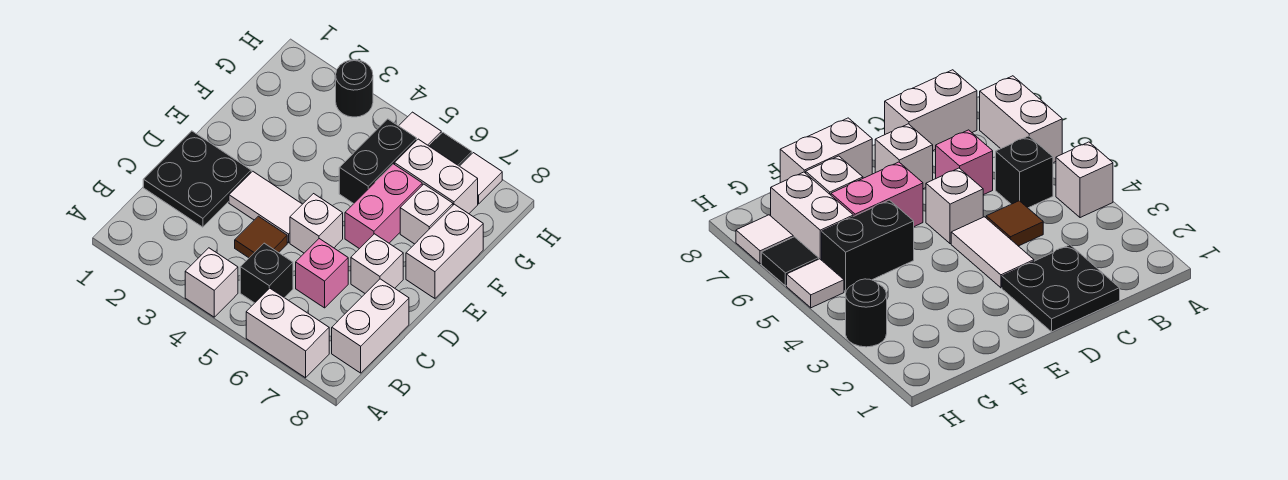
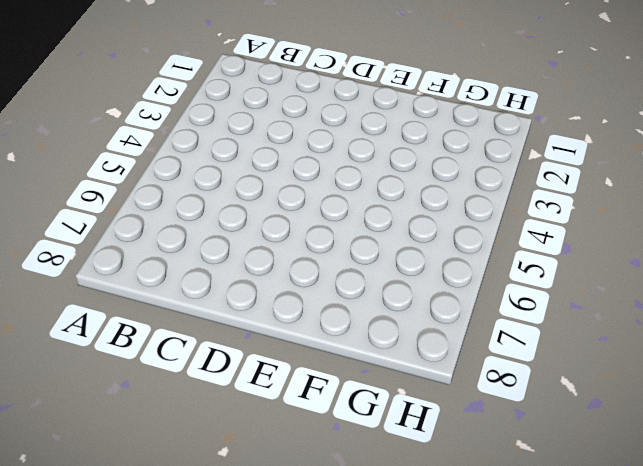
none -> white 1x1 brick [185,248,238,317]
none -> white 1x2 brick [246,288,329,378]
none -> black 1x1 brick [240,243,293,303]

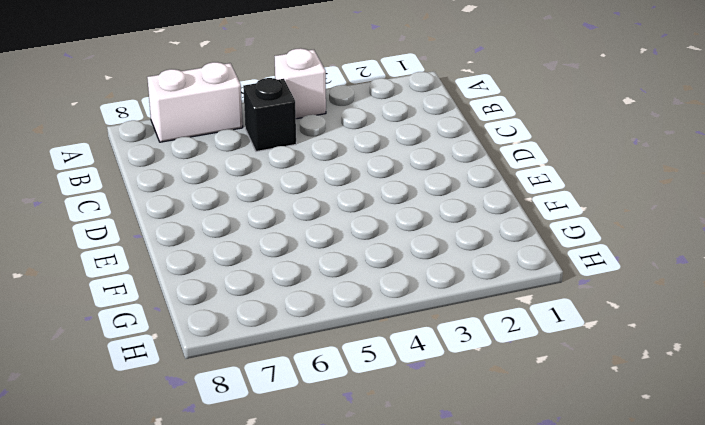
none -> white 1x2 brick [332,279,409,373]
none -> black 2x2 plate [143,131,251,227]
none -> brown 1x1 tile [235,216,287,258]

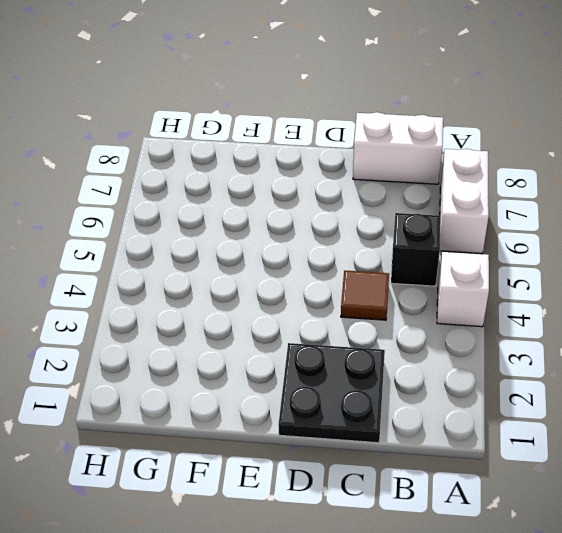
none -> pink 1x1 brick [296,239,348,308]
none -> white 1x2 tile [229,171,302,243]
none -> white 1x1 brick [290,194,343,253]

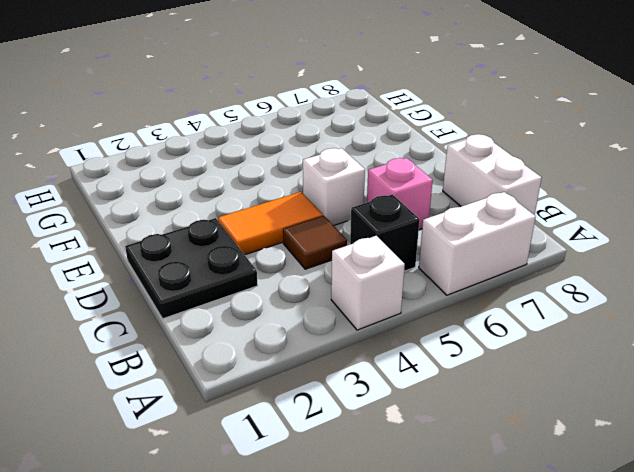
orange 1x2 tile [218,192,323,255] -> white 1x2 tile [229,171,302,243]
none -> white 1x1 brick [351,234,403,293]
none -> pink 1x2 brick [345,164,422,249]
none -> white 1x2 brick [406,204,483,298]

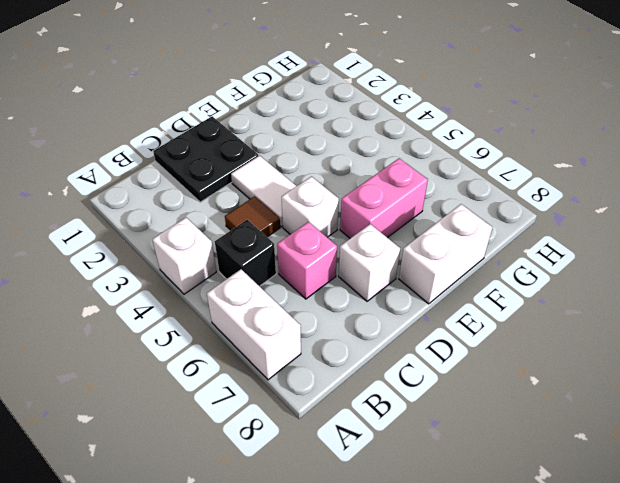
none -> white 1x2 brick [332,279,409,373]
none -> black 1x2 brick [339,119,417,204]
none -> white 1x1 brick [400,184,453,244]

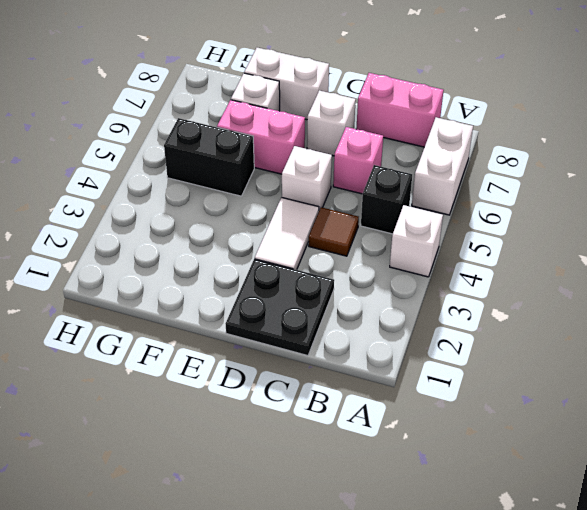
pink 1x2 brick [356,73,444,147] -> white 1x2 brick [332,279,409,373]
none -> white 1x2 brick [395,139,478,214]
none -> black 1x1 round brick [336,60,373,117]
none -> white 1x1 tile [399,112,441,146]

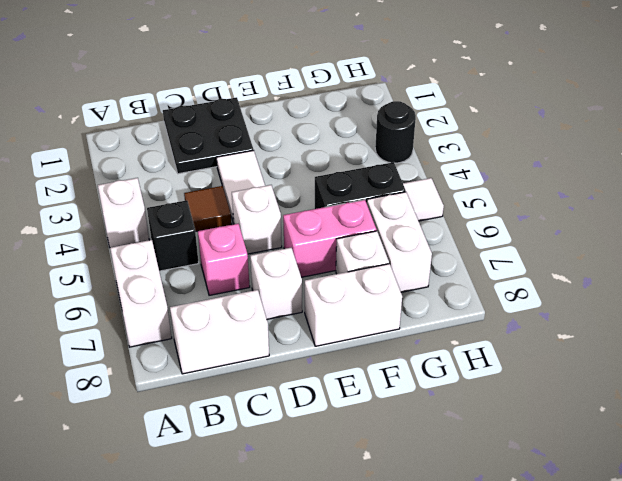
none -> black 1x1 tile [430,133,472,166]
none -> white 1x1 tile [460,153,502,204]

